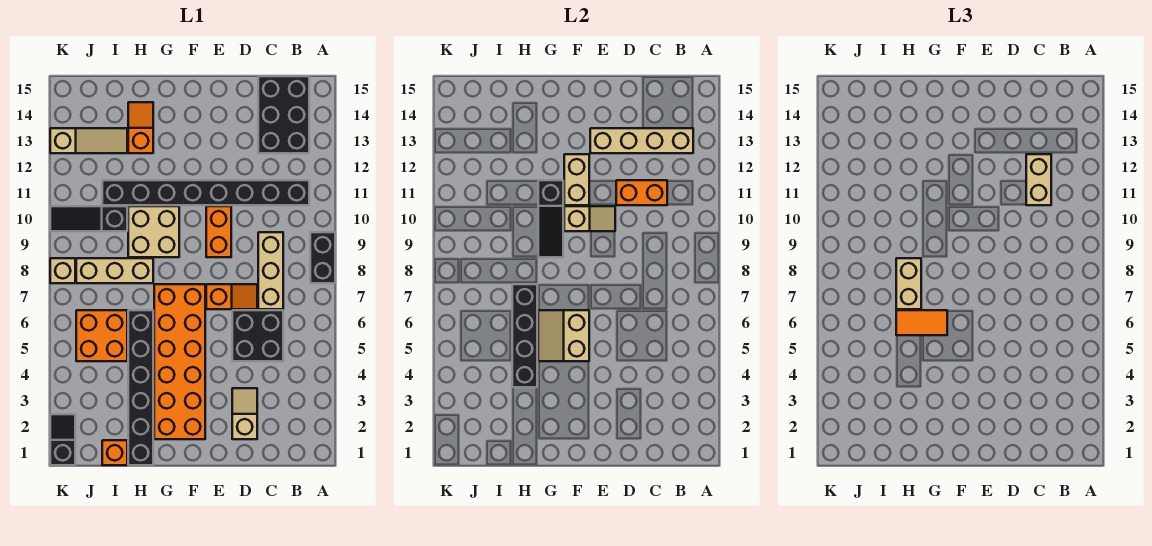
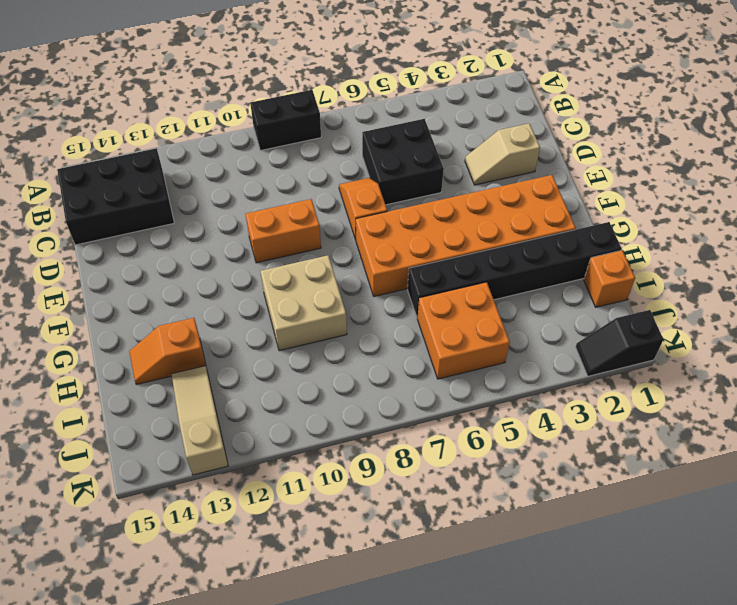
none -> black 1x8 brick [102,180,309,205]
none -> tan 1x3 brick [258,232,283,309]
none -> tan 1x3 brick [76,258,153,283]

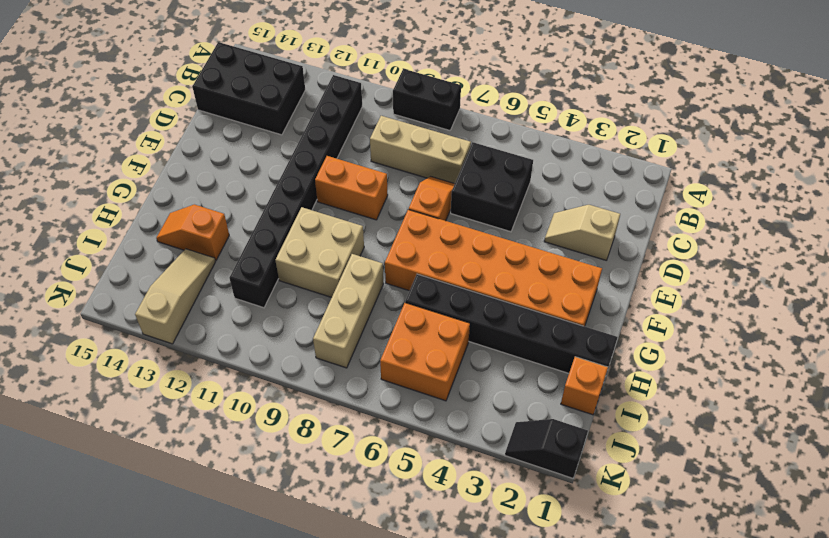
none -> black 1x3 slope [50,206,127,231]
none -> tan 1x1 brick [50,258,75,283]
none -> tan 1x4 brick [590,128,693,153]

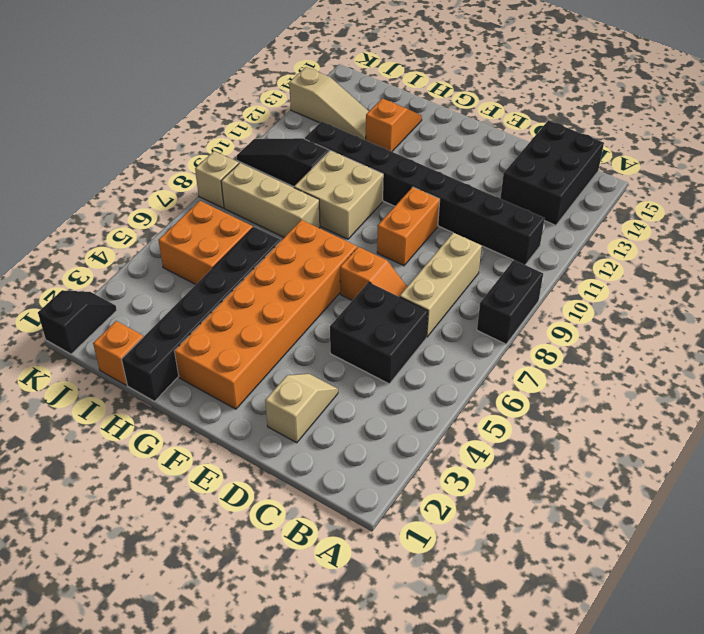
none -> tan 1x4 brick [590,128,693,153]
none -> orange 1x2 brick [616,180,667,205]
none -> tan 1x2 slope [564,206,615,231]

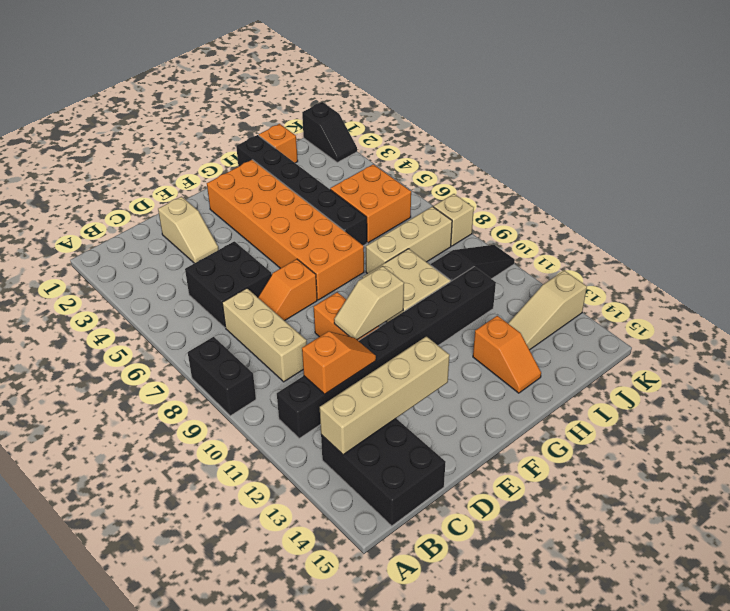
orange 1x2 slope [302,331,376,394] -> orange 1x2 brick [616,180,667,205]
none -> tan 2x2 slope [538,310,589,361]
none -> tan 1x2 brick [564,154,589,205]
none -> black 1x3 slope [538,180,563,257]

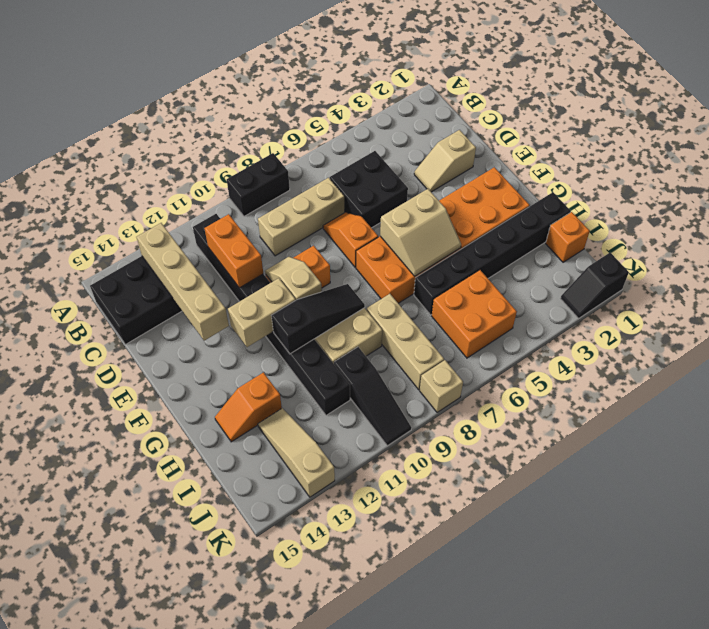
none -> black 1x4 brick [512,284,537,387]
none -> tan 1x2 brick [1026,154,1051,205]
none -> orange 1x2 tile [896,310,947,335]

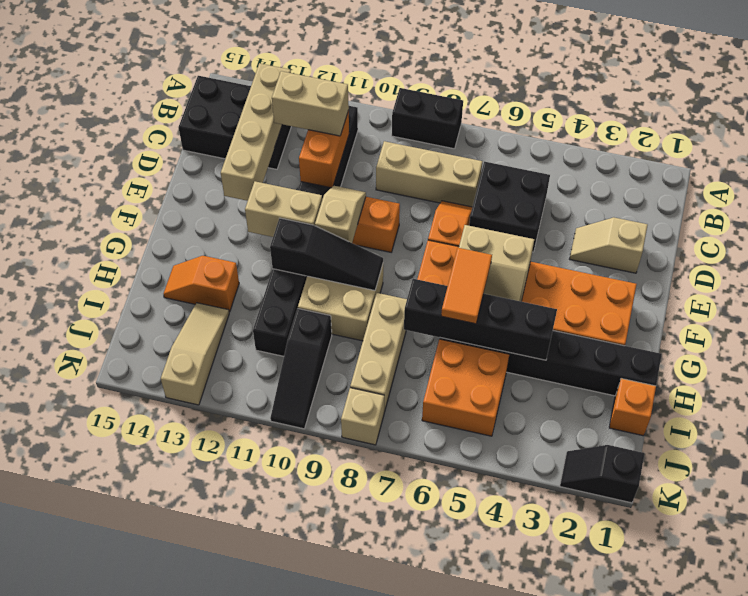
none -> tan 1x2 brick [896,258,921,309]

